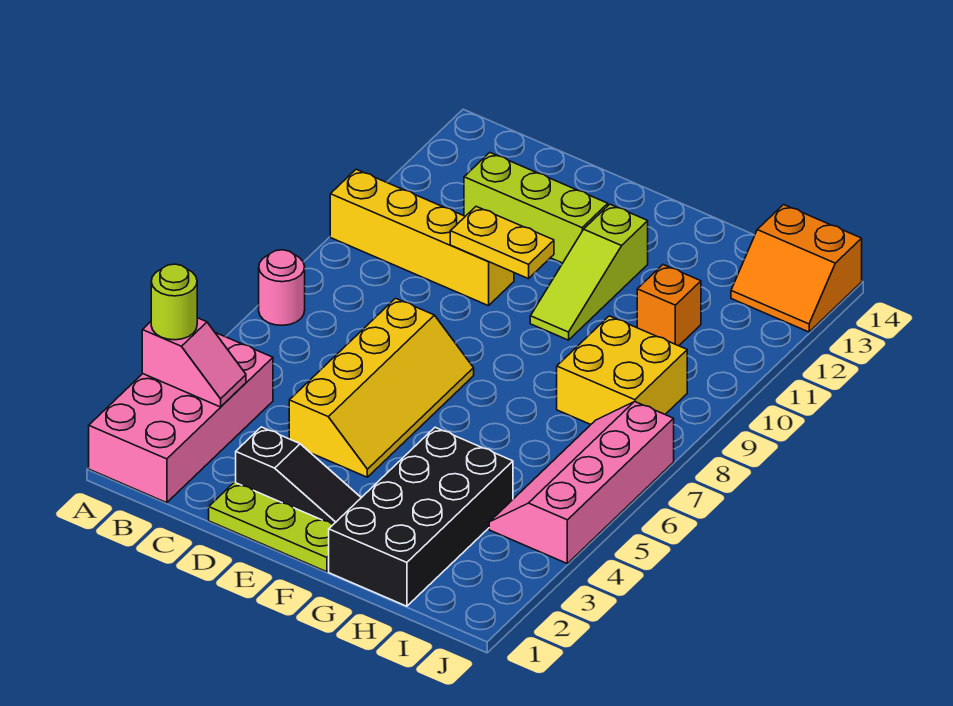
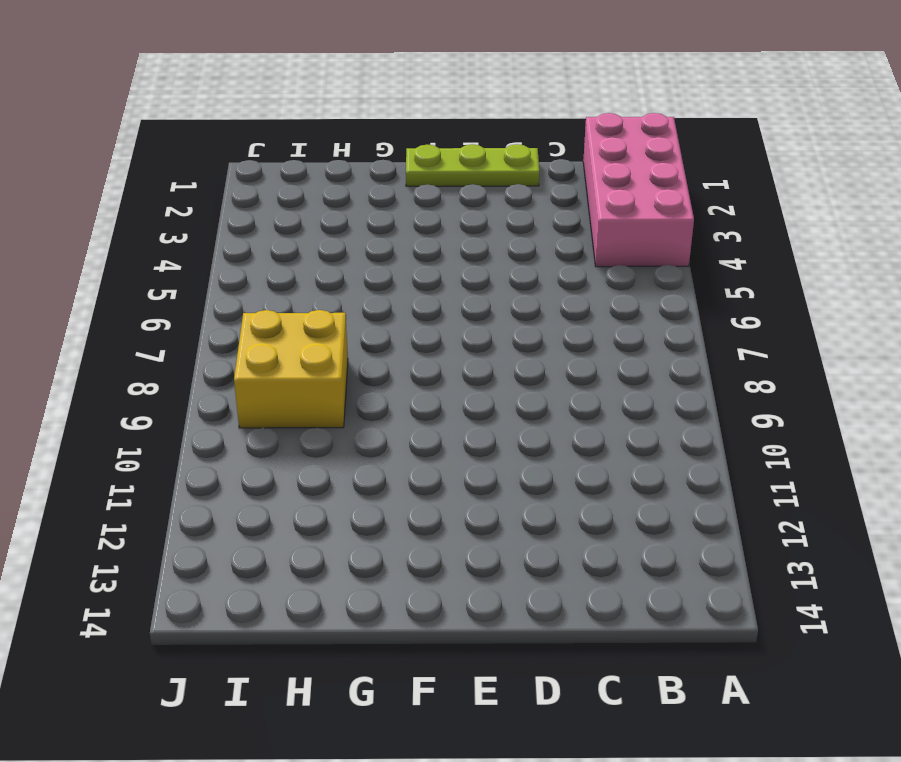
none -> pink 1x1 round brick [259,250,305,325]
none -> yellow 1x4 brick [330,169,514,306]
none -> lime 1x3 brick [464,153,608,263]

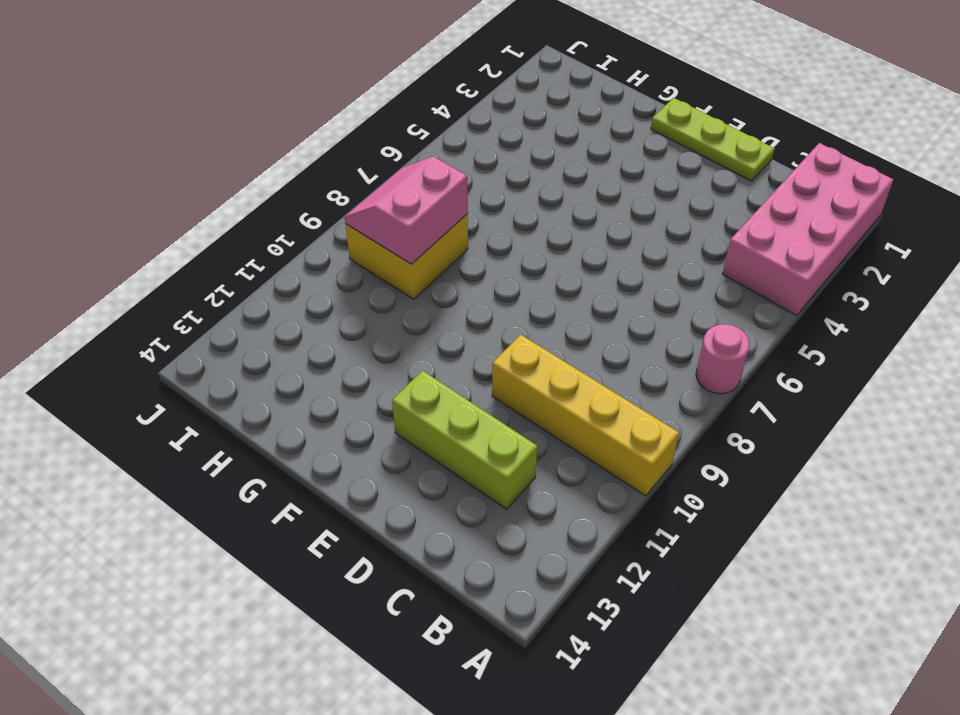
pink 2x2 slope [345,156,468,264] -> none
none -> black 1x3 slope [236,427,361,524]
none -> yellow 2x4 slope [289,298,474,477]
none -> lime 1x3 slope [530,204,648,340]

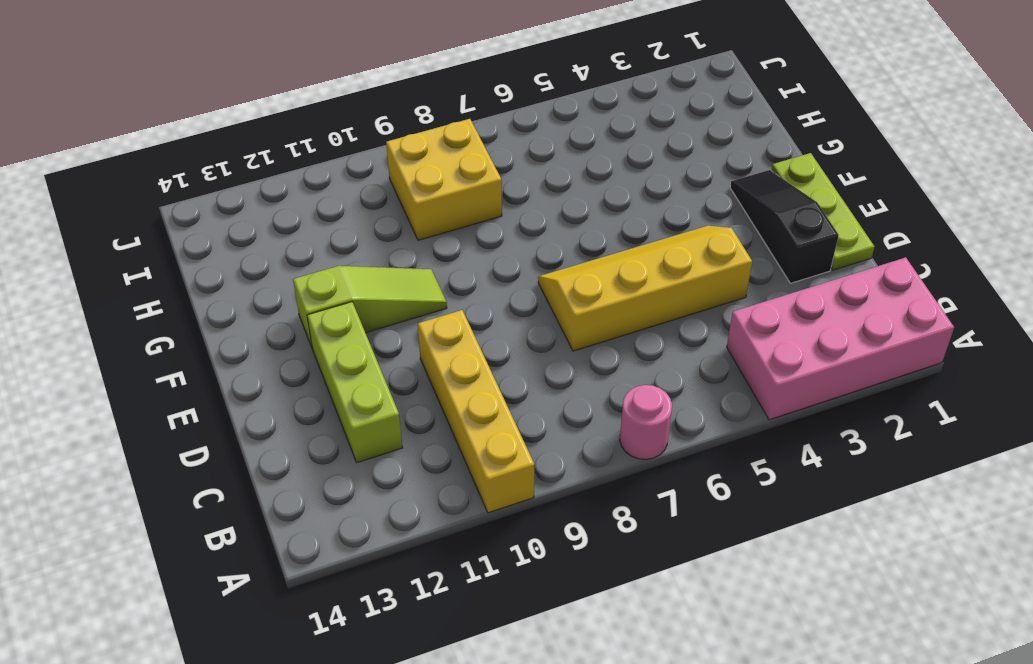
none -> black 2x4 brick [329,427,513,606]
none -> orange 1x1 brick [637,265,701,346]
none -> pink 2x4 slope [489,402,674,563]

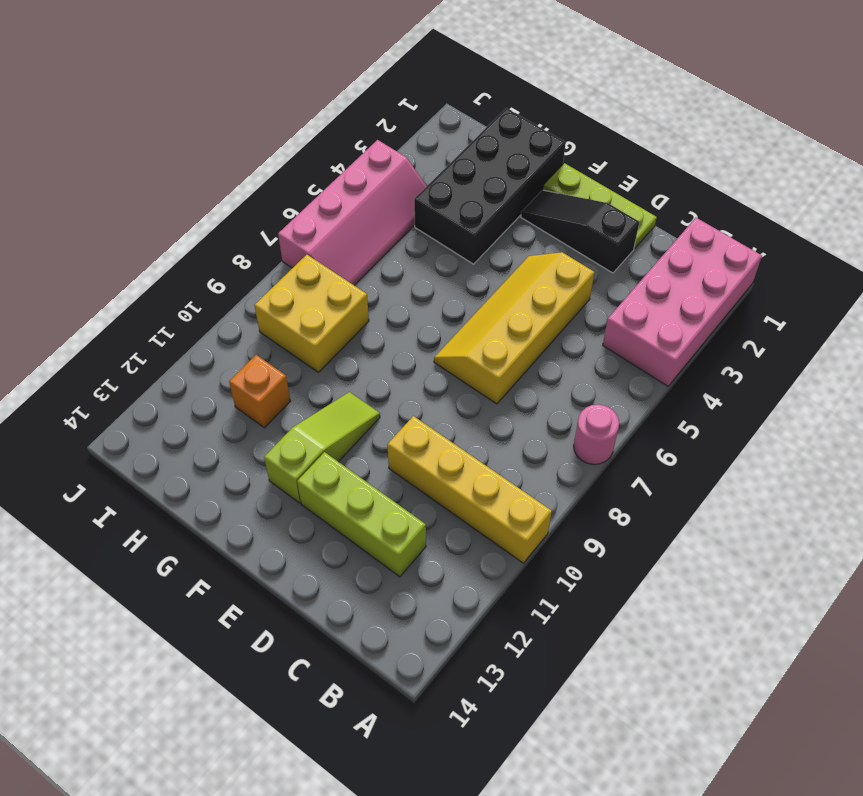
none -> orange 2x2 slope [731,205,862,332]
none -> pink 1x2 slope [142,318,246,407]
none -> yellow 1x2 plate [450,207,554,279]

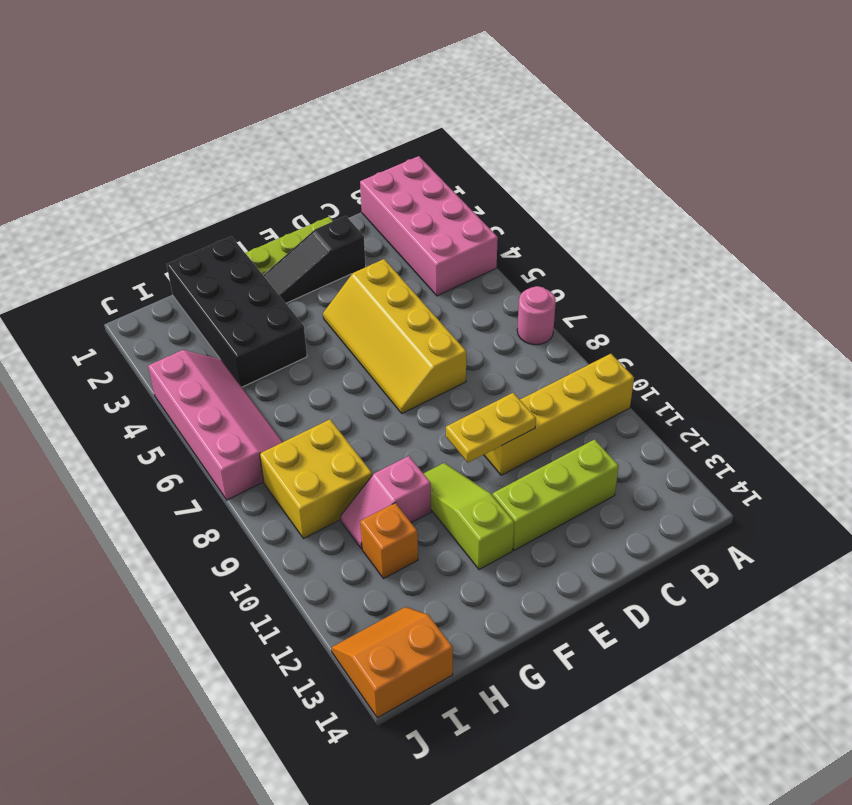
pink 1x2 slope [340,456,431,549] -> pink 1x2 slope moved to [142,318,246,407]
none -> lime 1x1 round brick [151,264,197,340]

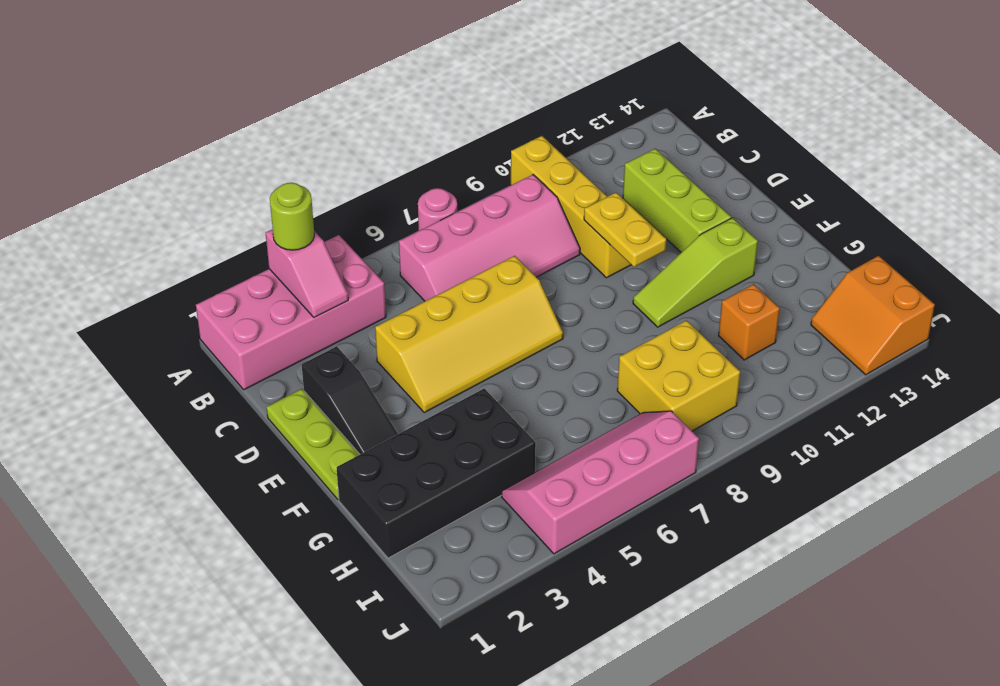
pink 2x4 slope [399,175,580,301] -> none

